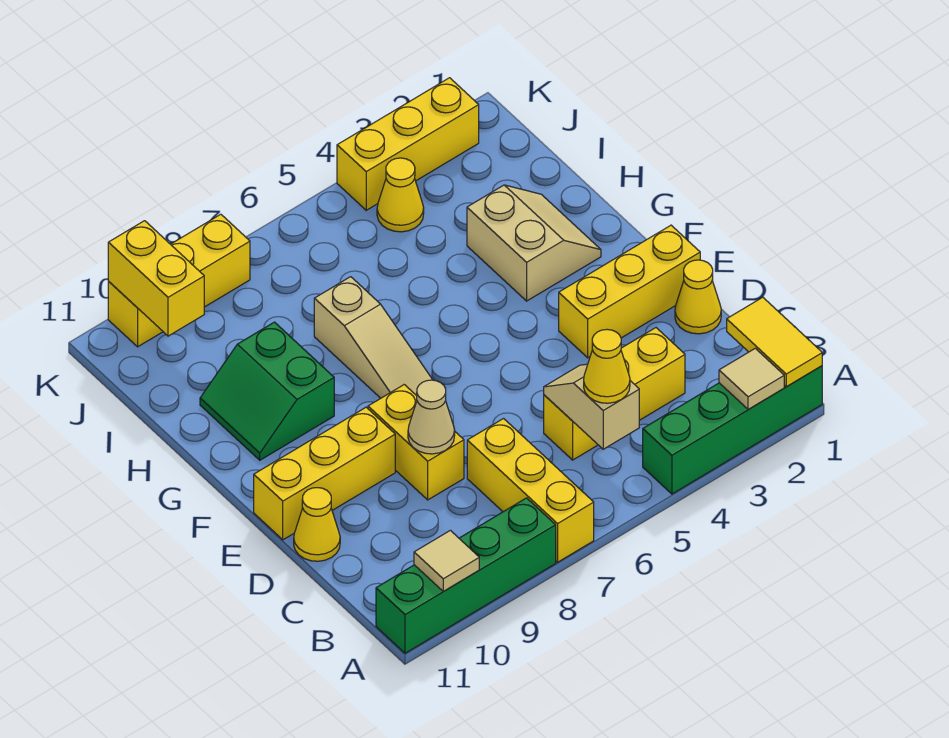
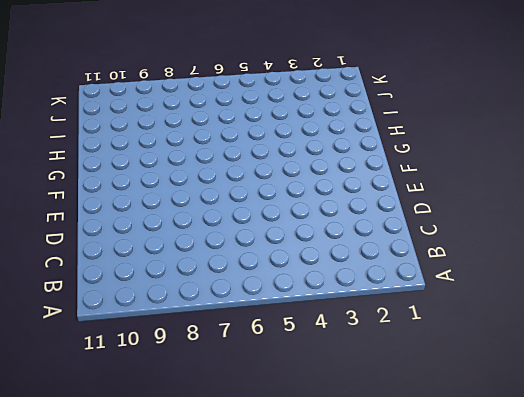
none -> green 1x4 brick [643,366,822,494]
none -> yellow 1x3 brick [467,419,594,562]
none -> green 1x4 brick [376,498,556,653]

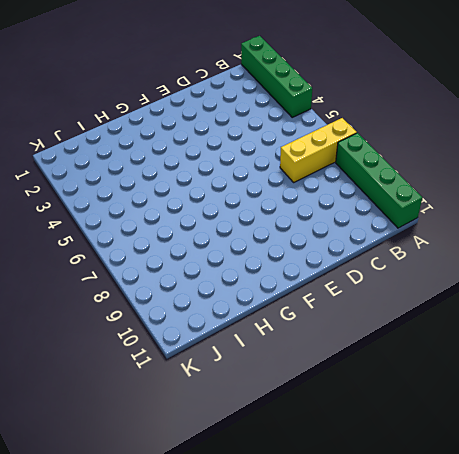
none -> yellow 1x3 brick [544,328,685,460]
none -> yellow 1x1 cone [675,260,721,334]
none -> yellow 1x2 brick [368,385,464,500]

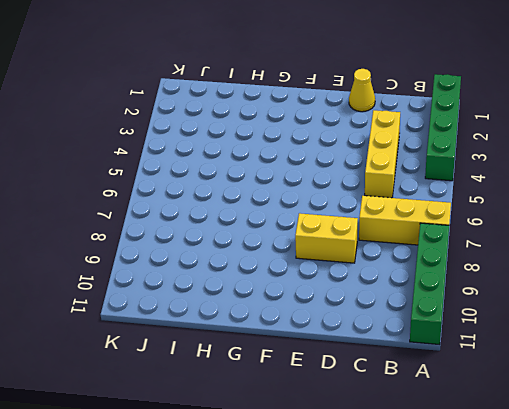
none -> yellow 1x1 cone [294,488,340,561]
none -> yellow 1x3 brick [559,225,700,358]
none -> yellow 1x3 brick [254,407,395,540]

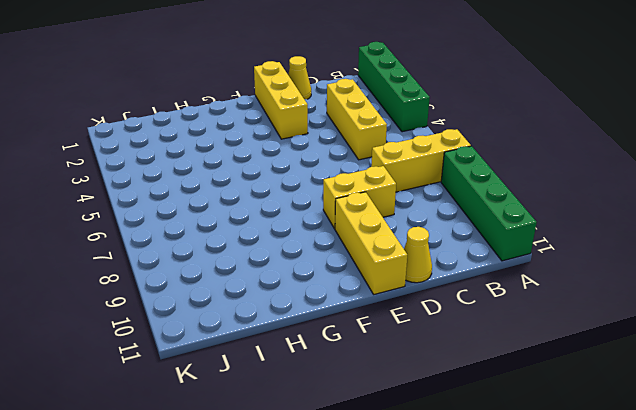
none -> tan 1x3 slope [314,277,432,398]
none -> tan 2x2 slope [467,185,601,301]
none -> green 2x2 slope [200,322,334,460]

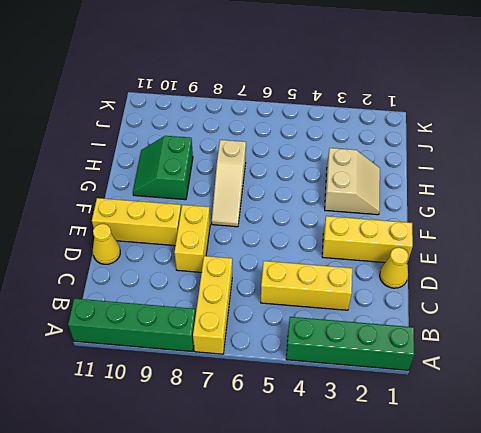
none -> yellow 1x1 cone [377,158,424,232]
none -> yellow 1x3 brick [337,78,479,210]
none -> yellow 1x3 brick [108,214,250,347]

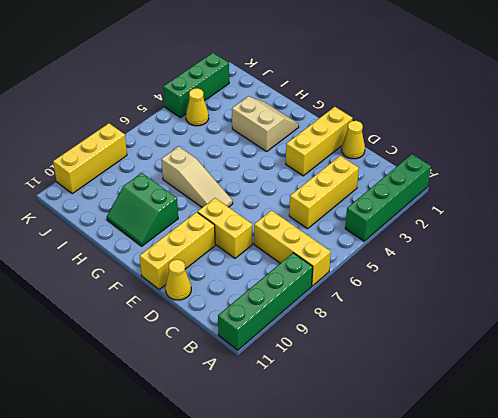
green 1x3 brick [163,53,229,118] -> yellow 1x3 brick [337,78,479,210]
none -> yellow 1x2 tile [727,297,822,386]
none -> tan 1x1 tile [719,348,784,410]
none -> tan 1x1 tile [414,530,479,591]

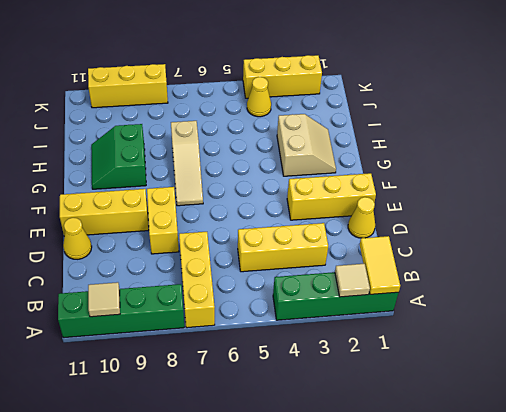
none -> tan 1x2 slope [544,364,639,449]
none -> tan 1x1 cone [408,380,455,454]
none -> yellow 1x2 brick [108,221,204,336]

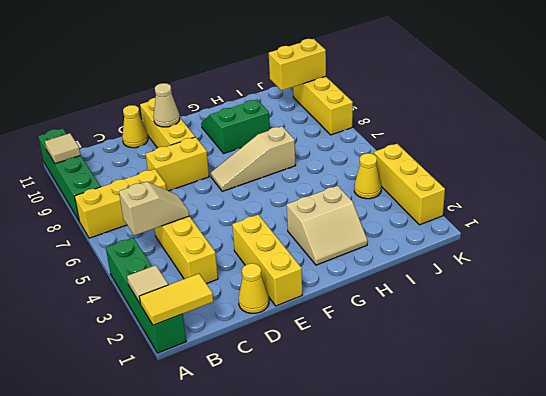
tan 1x1 cone [153,83,180,127] -> tan 1x1 cone moved to [408,380,455,454]
none -> yellow 1x1 cone [584,329,630,403]

